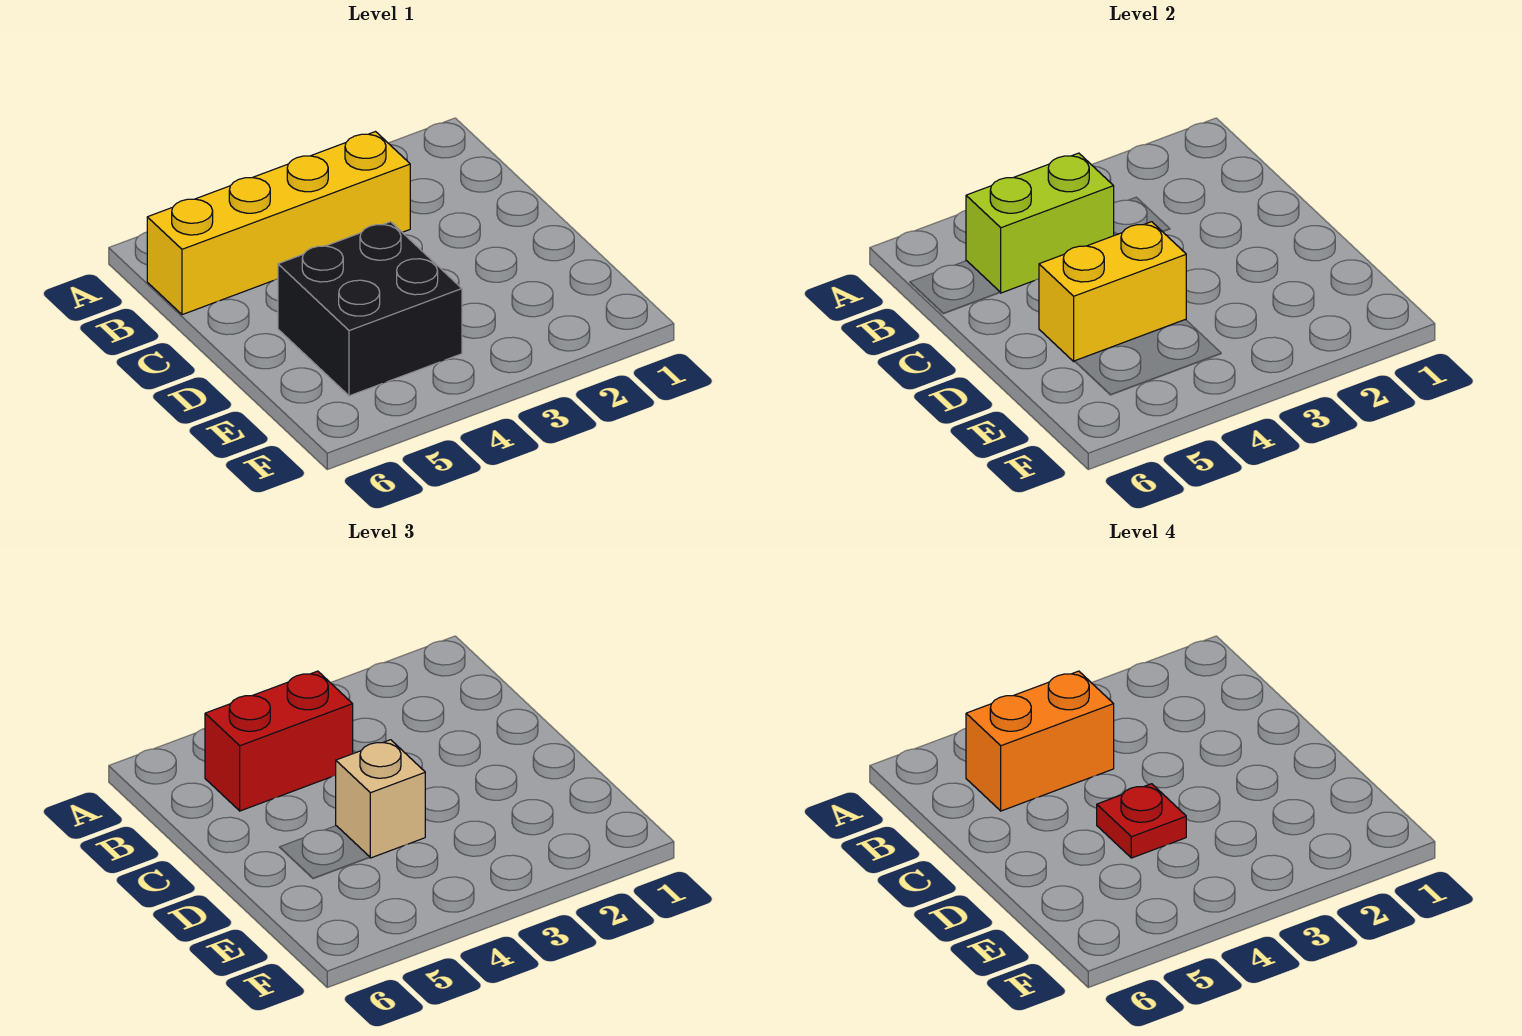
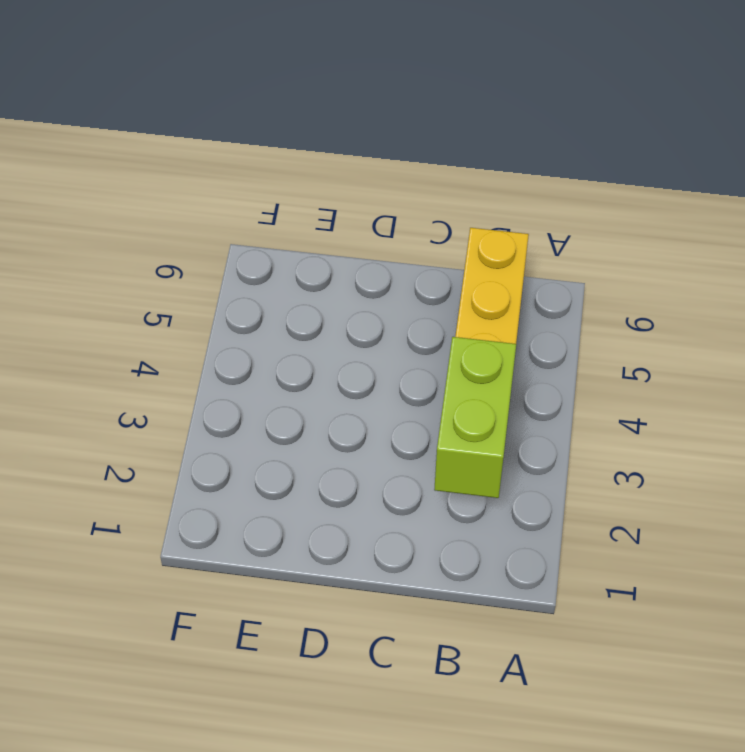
lime 1x2 brick [434,337,516,498] -> lime 1x2 brick moved to [966,153,1114,293]
none -> black 2x2 brick [278,222,462,396]
none -> yellow 1x2 brick [1039,222,1186,361]

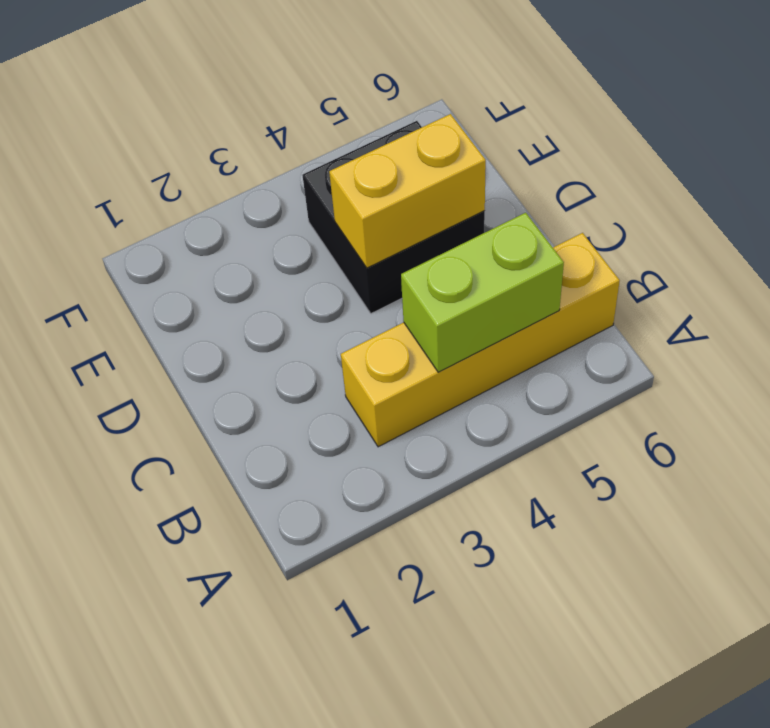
none -> red 1x2 brick [205,671,353,811]
none -> tan 1x1 brick [336,740,425,858]

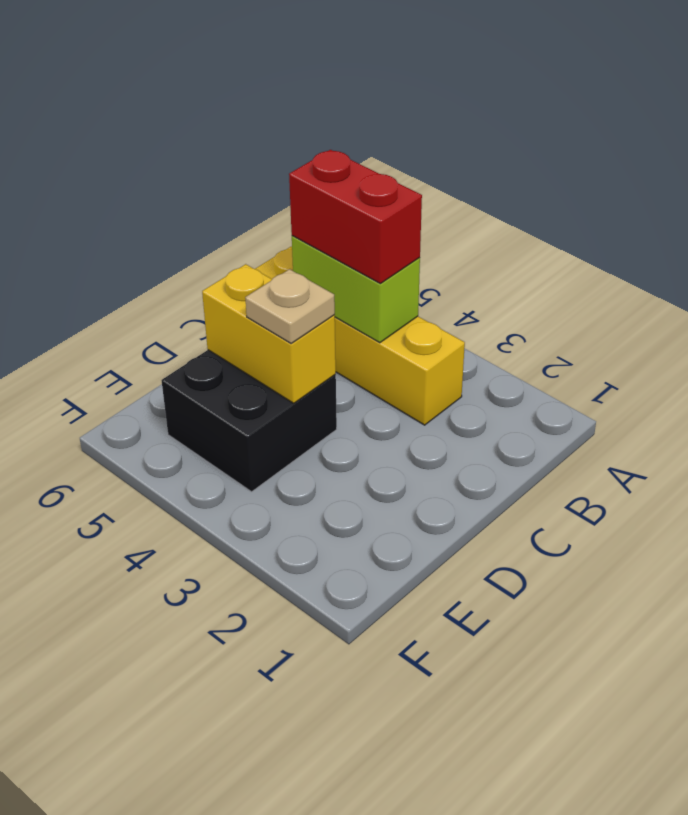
tan 1x1 plate [245,269,335,344] -> tan 1x1 brick [336,740,425,858]
none -> orange 1x2 brick [966,671,1114,811]
none -> red 1x1 plate [1097,784,1186,858]

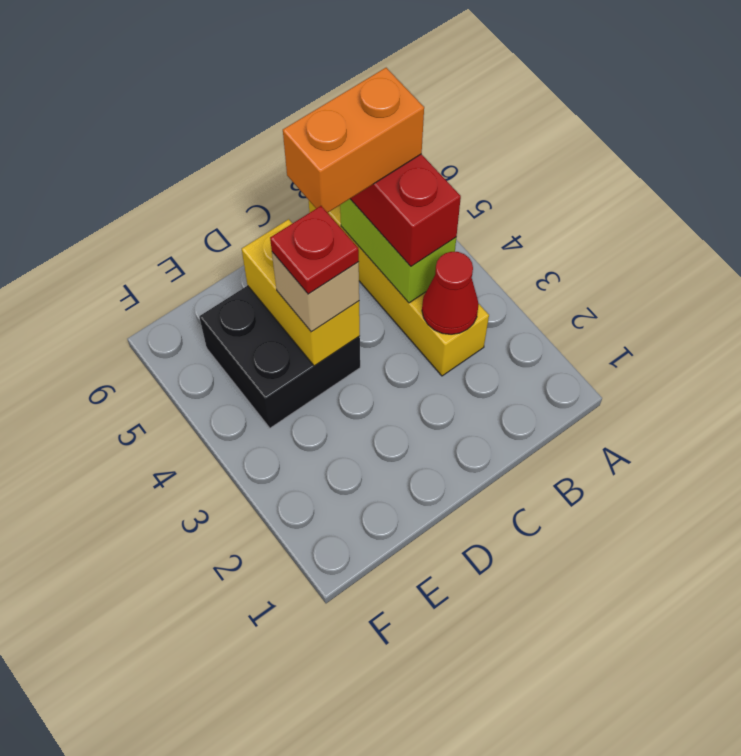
red 1x1 cone [422,252,479,334] -> none
orange 1x2 brick [283,68,424,213] -> orange 1x2 brick turned to [966,671,1114,811]

